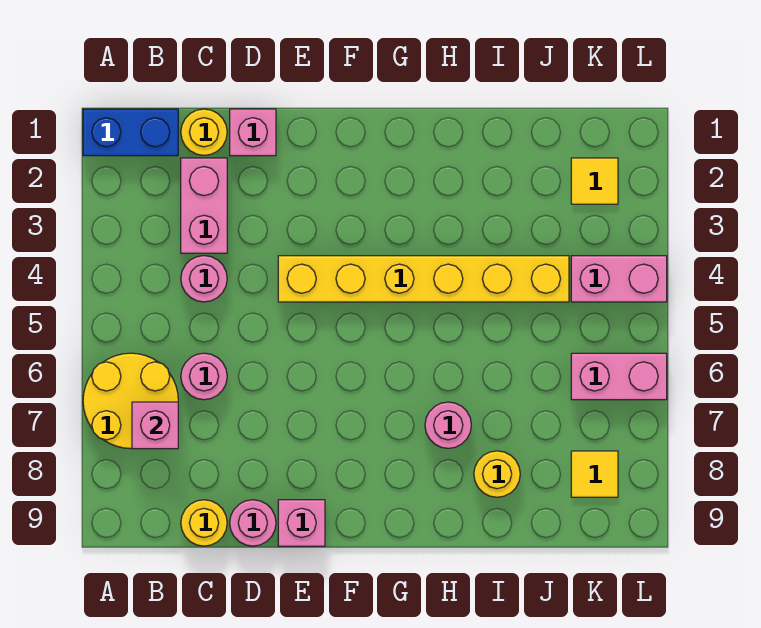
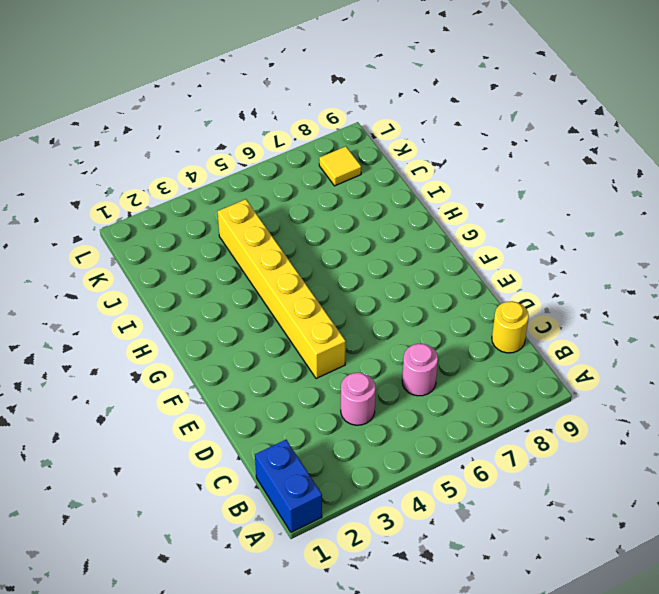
none -> yellow 2x2 round brick [83,353,178,449]
none -> yellow 1x1 round brick [181,109,227,155]
none -> pink 1x2 brick [181,158,227,253]

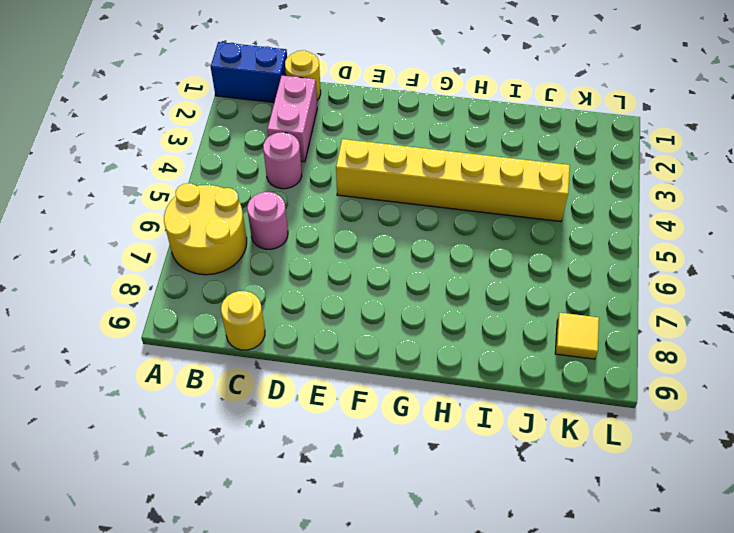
none -> pink 1x1 brick [230,109,276,156]
none -> pink 1x1 round brick [230,500,276,546]
none -> pink 1x1 brick [278,500,325,546]

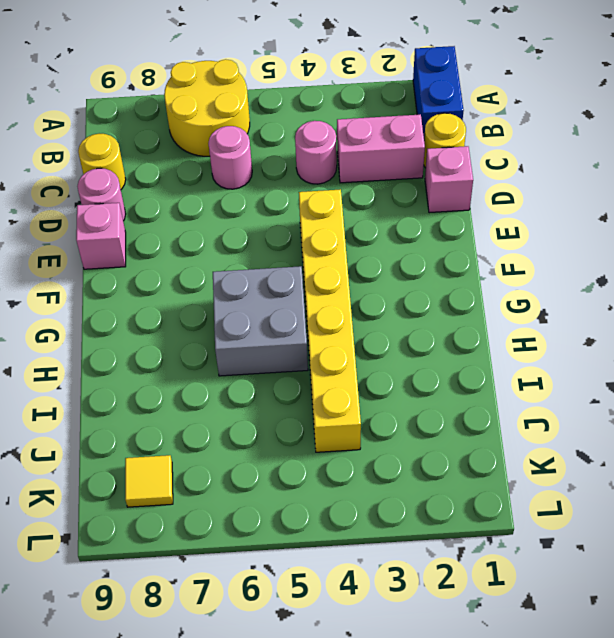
grey 2x2 brick [213,266,308,376] -> none
none -> pink 1x1 round brick [425,402,471,448]
none -> yellow 1x1 round brick [474,451,520,497]
none -> yellow 1x1 tile [571,158,618,204]

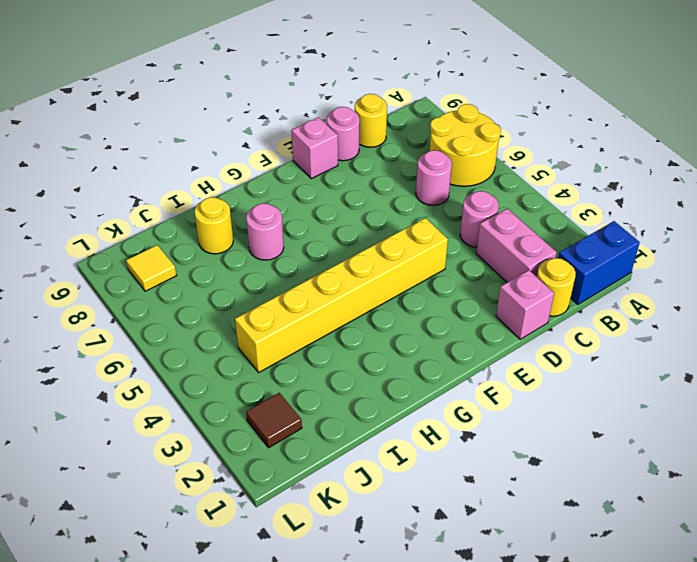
brown 1x1 tile [246,393,302,448] -> yellow 1x1 tile [571,158,618,204]
none -> pink 1x2 brick [571,256,667,302]
none -> pink 1x2 brick [571,353,667,400]
none -> pink 1x1 brick [132,402,178,449]

